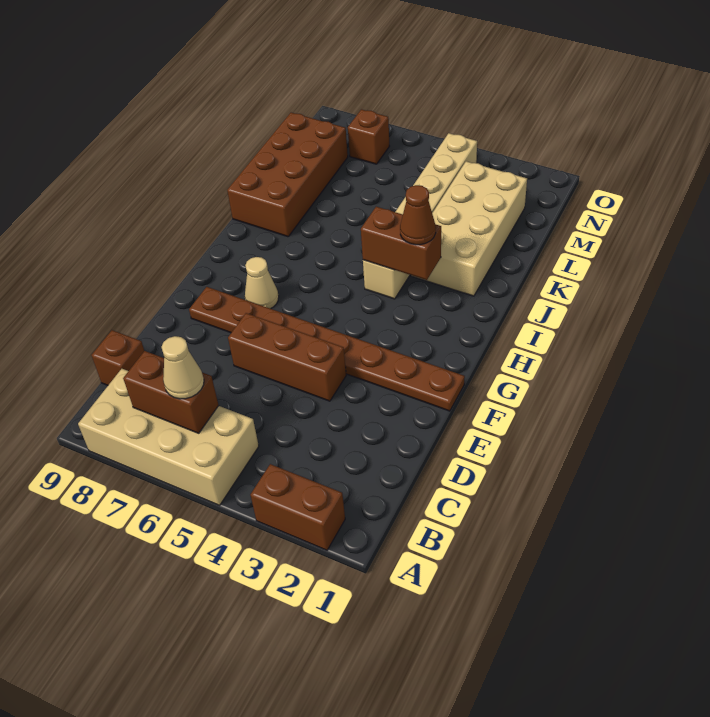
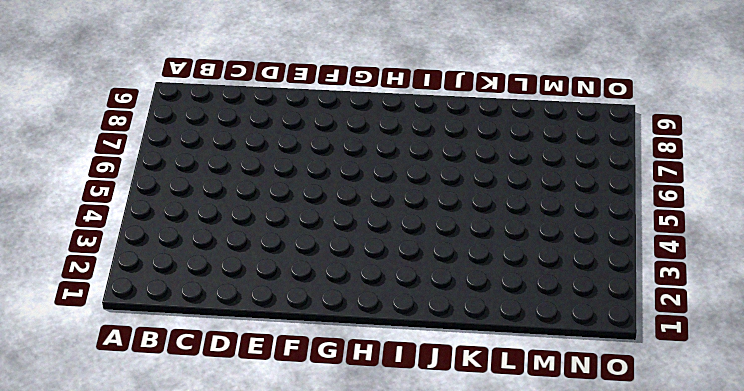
none -> brown 1x2 brick [251,464,345,550]
none -> tan 2x4 brick [78,369,259,505]
none -> brown 1x1 brick [91,330,144,385]

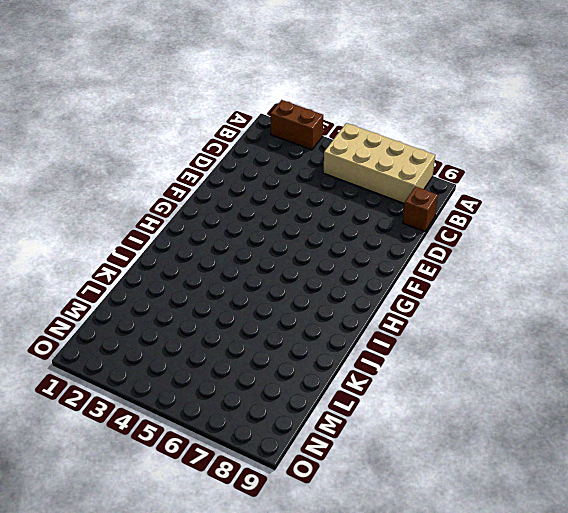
none -> brown 1x3 brick [228,313,346,401]
none -> brown 1x8 plate [189,287,465,411]
none -> tan 1x1 cone [245,257,279,309]

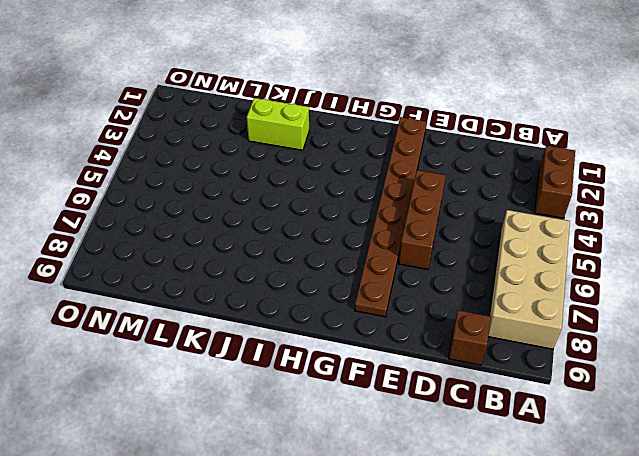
lime 1x2 brick [247,98,309,150] -> tan 2x4 brick [411,161,527,296]
none -> tan 1x1 cone [245,257,279,309]
none -> tan 1x6 brick [363,133,477,299]
none -> brown 2x4 brick [227,113,348,237]

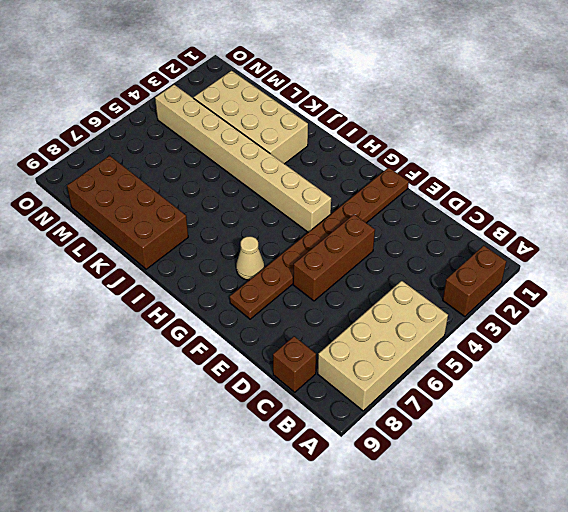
tan 1x8 brick [155,85,331,232] -> tan 1x6 brick [363,133,477,299]
none -> brown 1x1 brick [348,109,389,164]
none -> brown 1x2 brick [123,351,219,433]
none -> brown 1x2 brick [361,207,441,280]

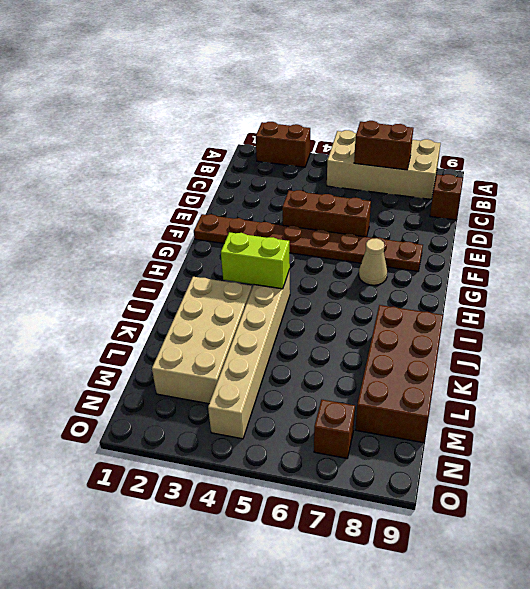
lime 1x2 brick [221,232,290,289] -> brown 1x2 brick [361,207,441,280]
none -> tan 1x1 cone [162,336,204,399]
none -> brown 1x1 cone [400,185,436,245]

